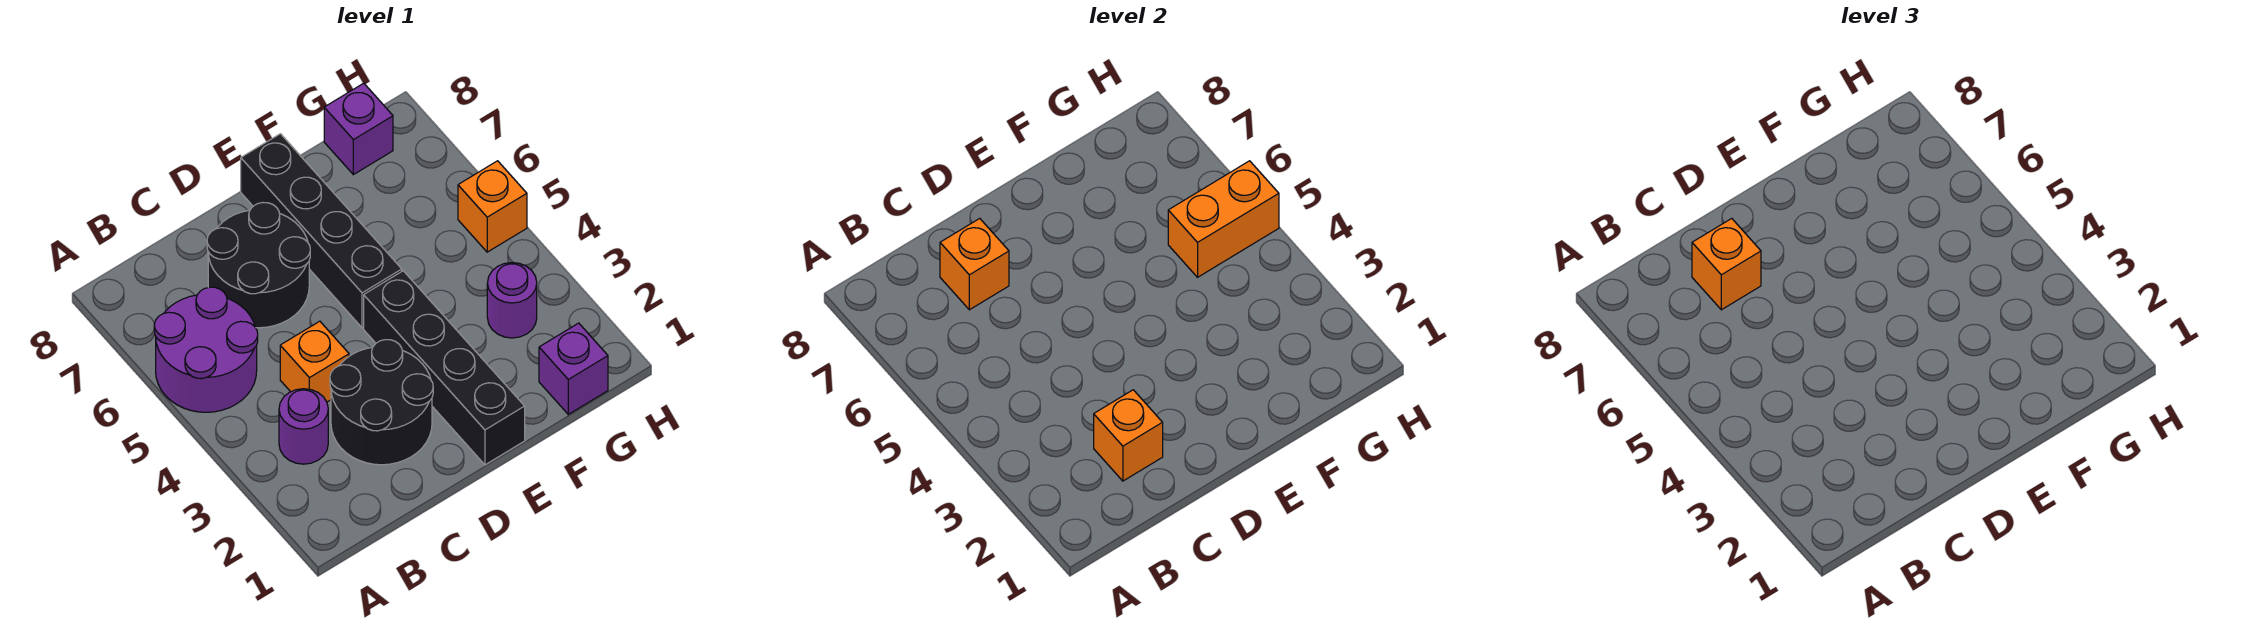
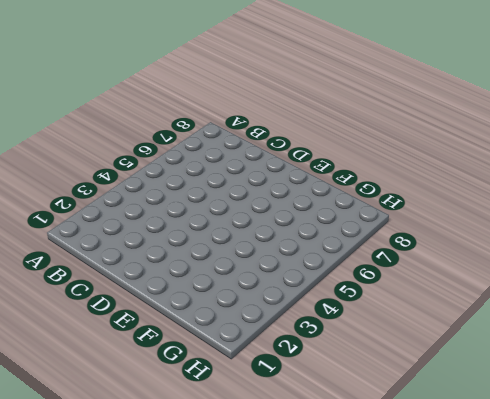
none -> purple 2x2 round brick [154,287,258,412]
none -> purple 1x1 round brick [279,389,328,464]
none -> black 2x2 round brick [330,340,433,465]

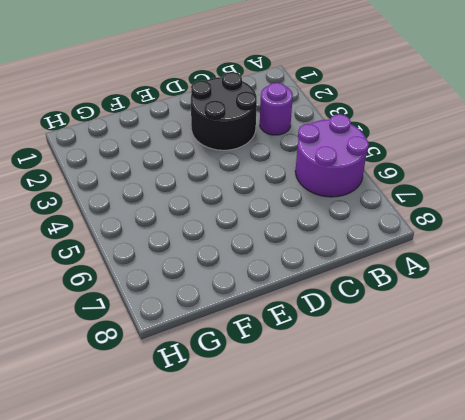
none -> orange 1x1 brick [280,321,349,402]
none -> black 2x2 round brick [207,202,310,328]
none -> black 1x4 brick [364,271,525,465]

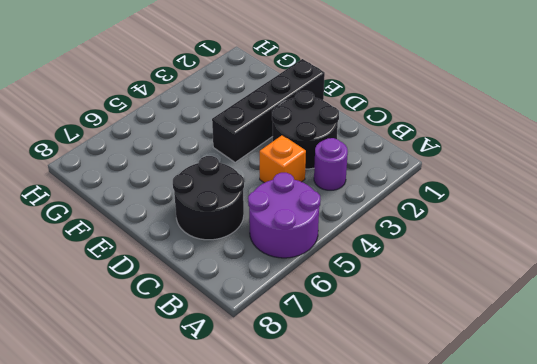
none -> black 1x4 brick [241,134,402,328]
none -> purple 1x1 brick [539,323,608,414]
none -> purple 1x1 round brick [487,263,537,338]

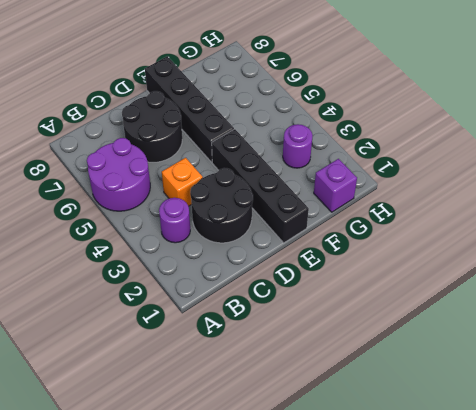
none -> purple 1x1 brick [324,83,393,175]
none -> orange 1x1 brick [458,161,527,252]
none -> orange 1x1 brick [1094,390,1163,481]

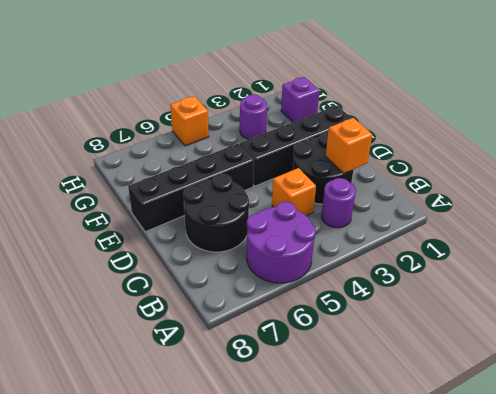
none -> purple 1x1 brick [324,83,393,175]
none -> orange 1x1 brick [940,218,1009,310]
none -> orange 1x2 brick [1168,161,1279,277]

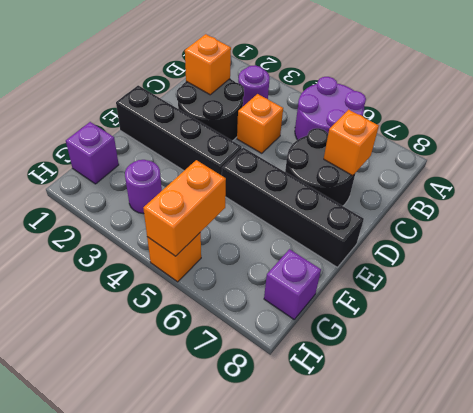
none -> orange 1x1 brick [1692,218,1761,310]

